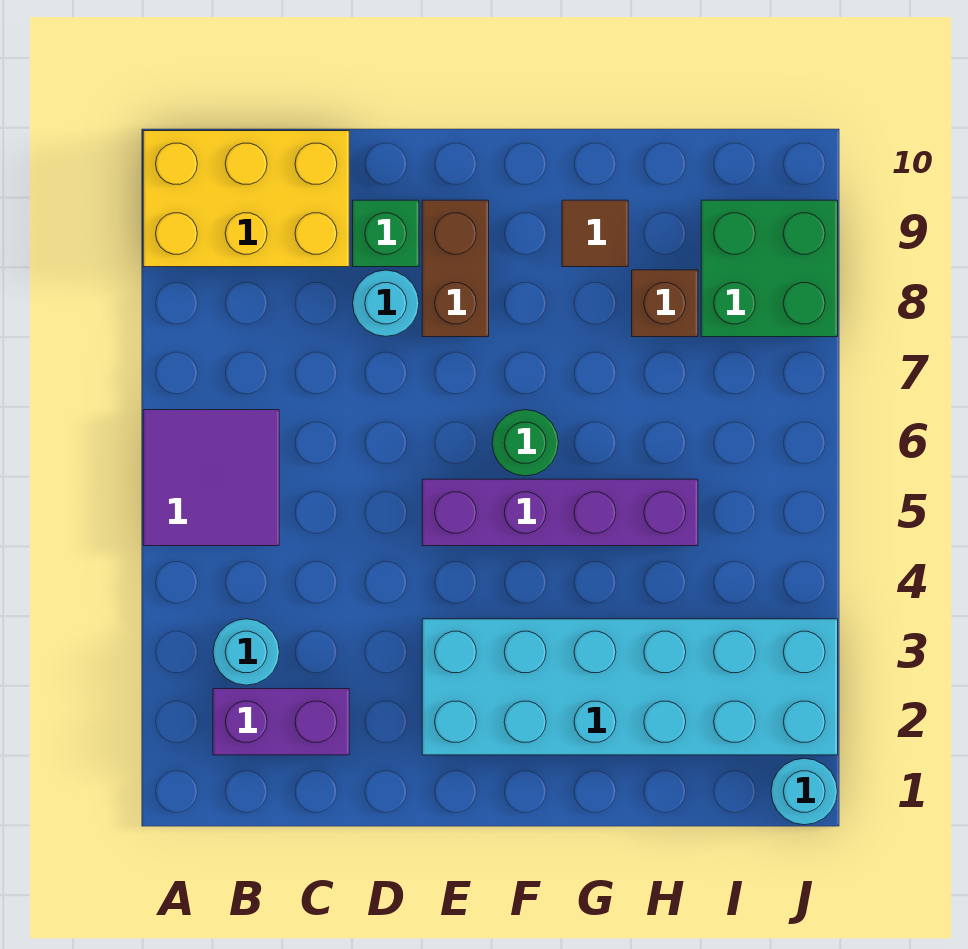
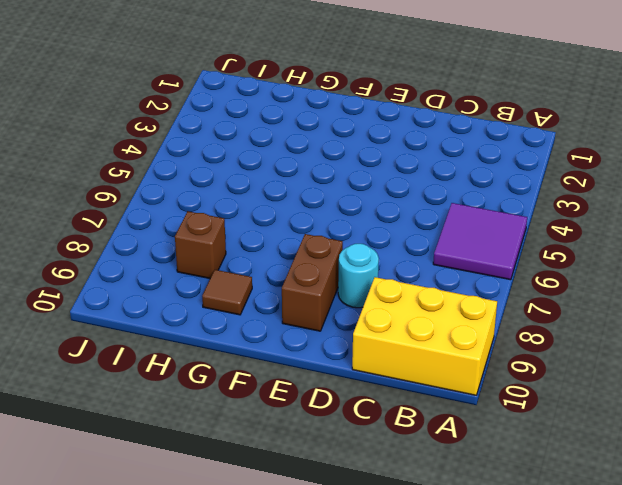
none -> purple 1x2 brick [213,689,349,755]
none -> cyan 1x1 round brick [213,619,279,685]
none -> green 1x1 brick [353,200,419,267]

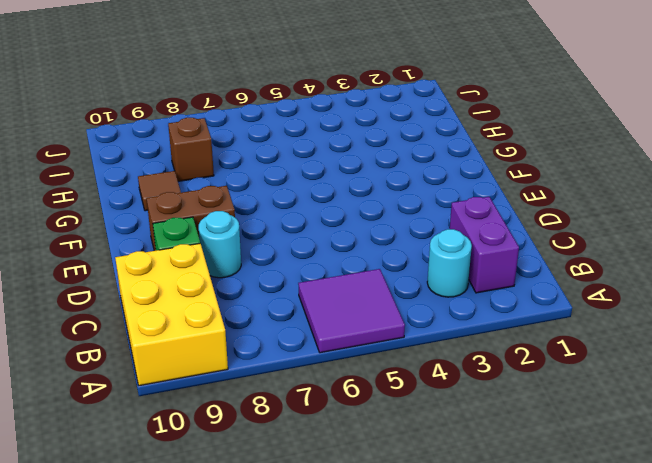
none -> cyan 2x6 brick [422,619,838,755]
none -> purple 1x4 brick [422,479,698,546]
none -> green 1x1 round brick [492,410,558,476]

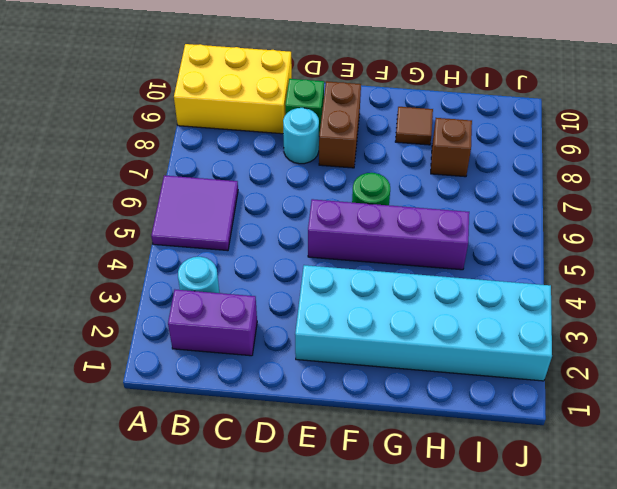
none -> green 2x2 brick [701,200,838,337]
none -> cyan 1x1 round brick [771,758,837,825]

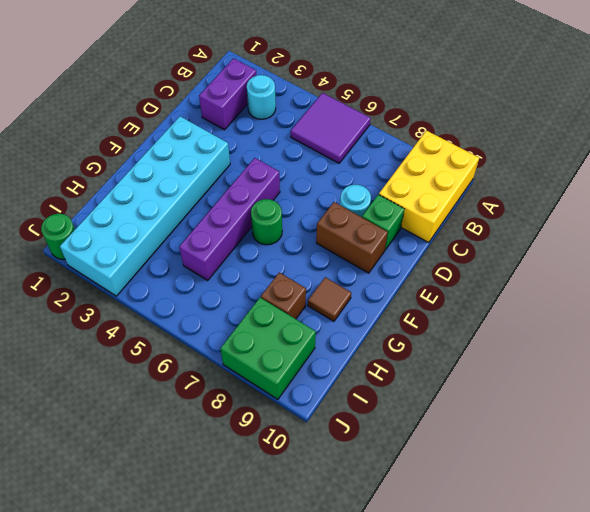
green 1x1 round brick [41,214,75,259] -> cyan 1x1 round brick [771,758,837,825]

